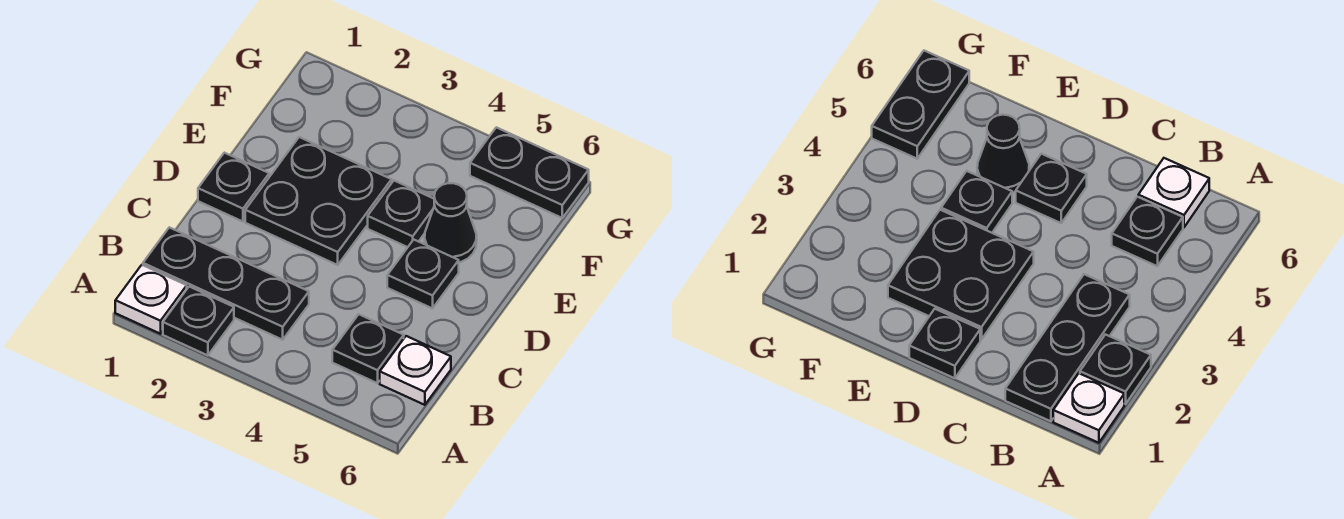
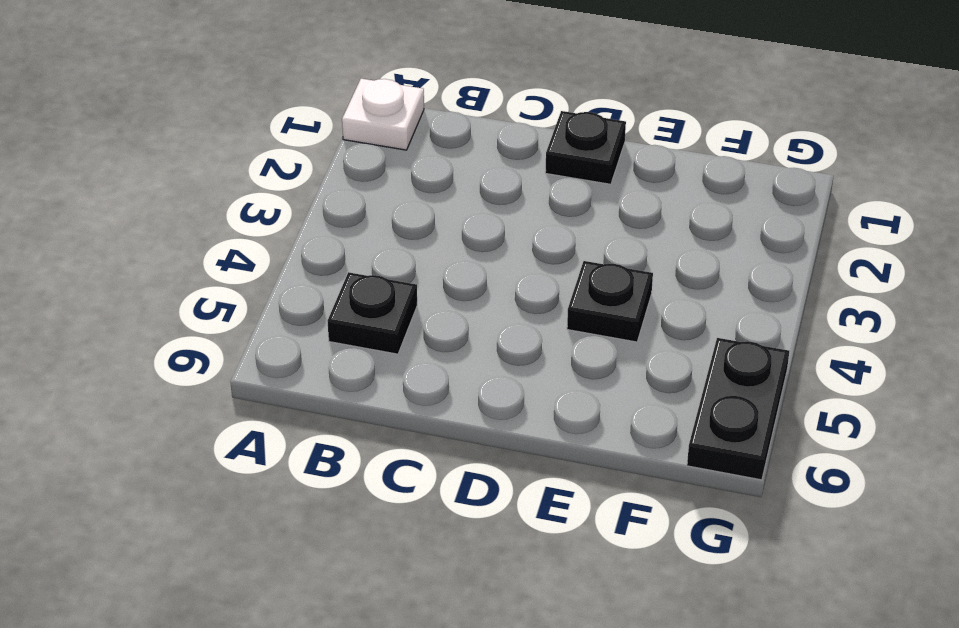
none -> black 1x1 plate [163,287,234,355]
none -> black 1x3 plate [143,227,309,340]

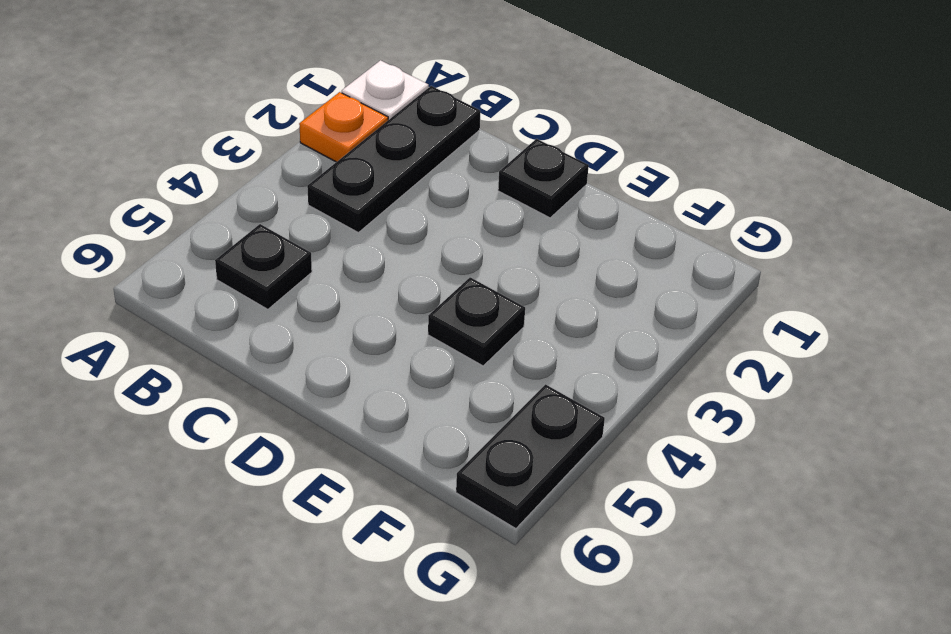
orange 1x1 plate [299,92,388,162] -> black 1x1 plate [163,287,234,355]
none -> white 1x1 plate [380,336,451,405]
none -> black 2x2 plate [245,137,392,265]

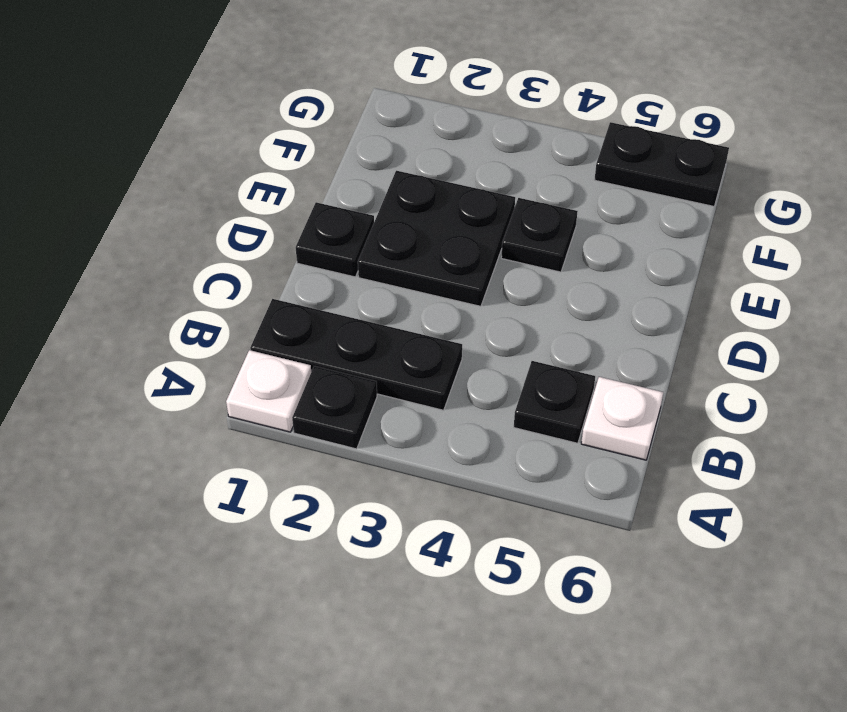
none -> black 1x1 plate [387,240,459,308]
none -> black 1x1 cone [425,183,477,262]

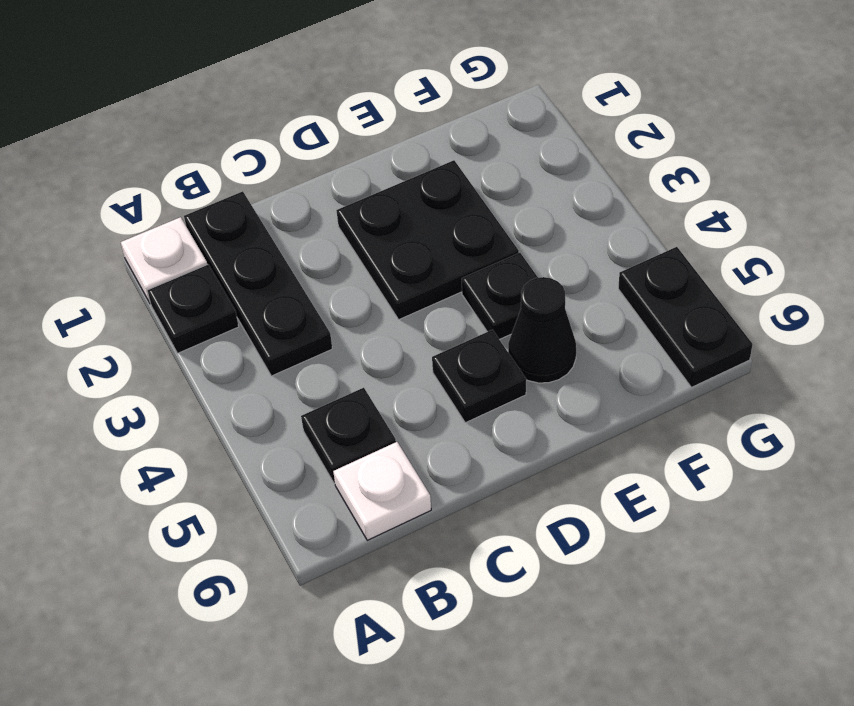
none -> black 1x1 plate [198,153,269,222]

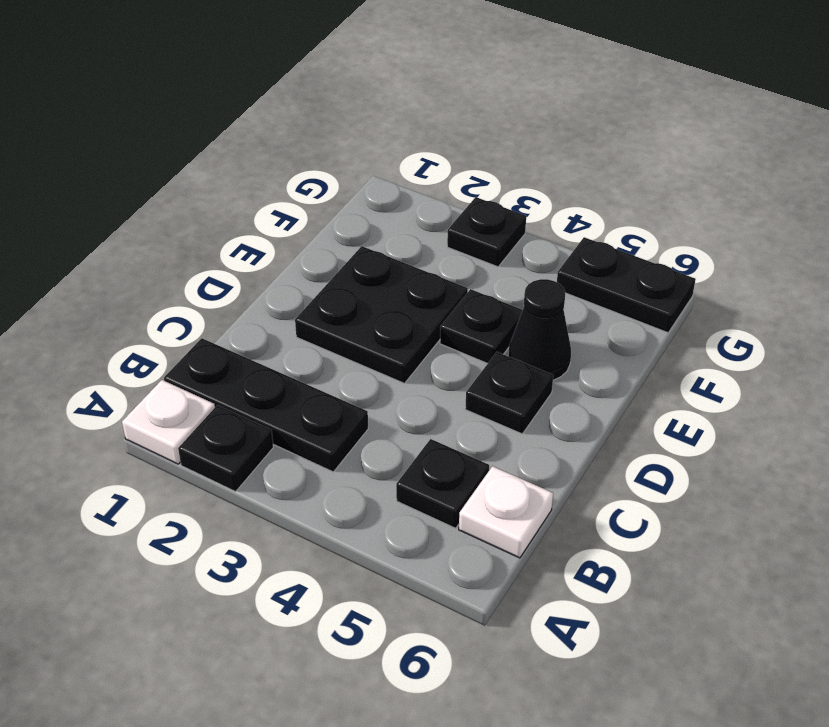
black 1x1 plate [447,197,526,267] -> black 1x1 plate moved to [198,153,269,222]

